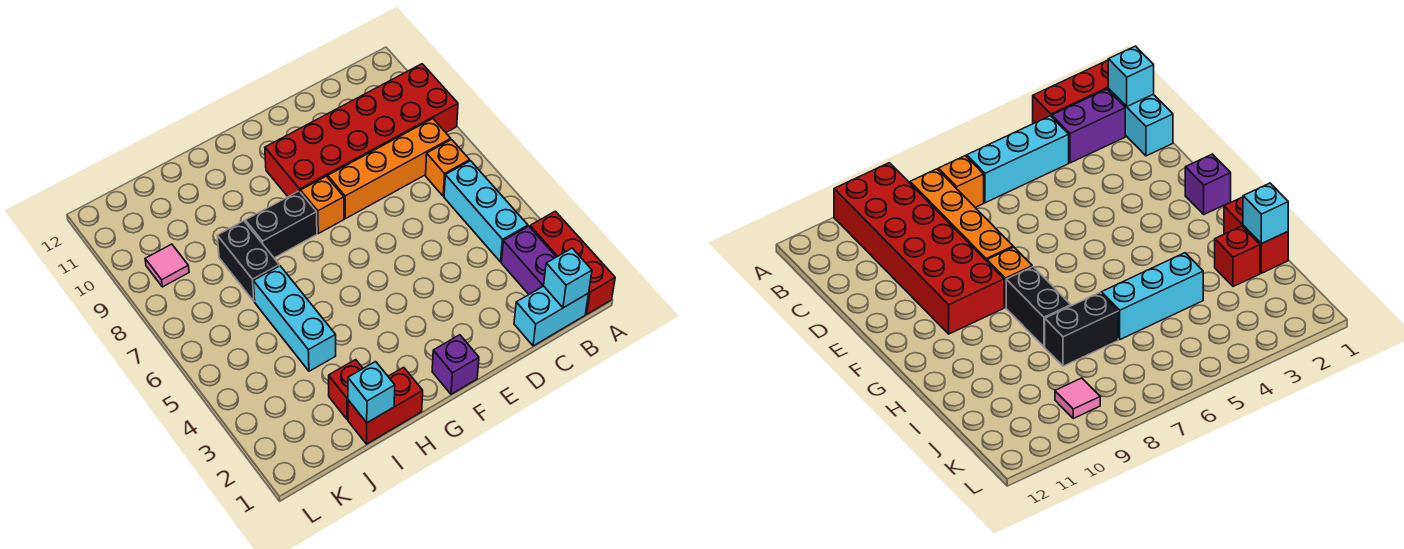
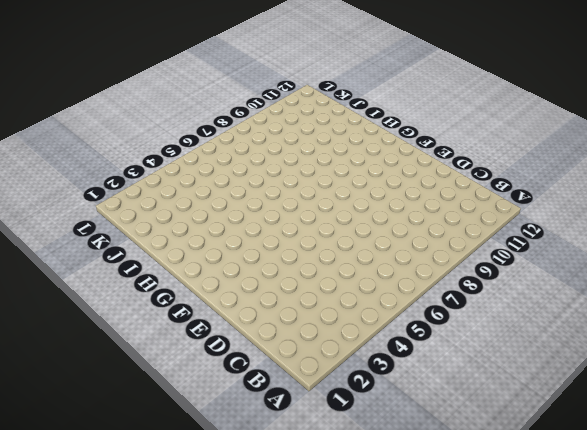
none -> red 1x3 brick [530,211,615,314]
none -> red 2x6 brick [265,64,458,197]
none -> cyan 1x2 brick [514,286,589,346]

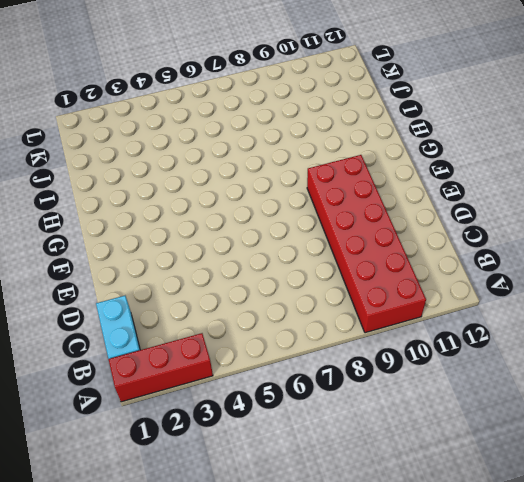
none -> purple 1x2 brick [501,226,556,294]
none -> cyan 1x3 brick [444,161,528,262]
none -> orange 1x1 brick [426,140,470,196]

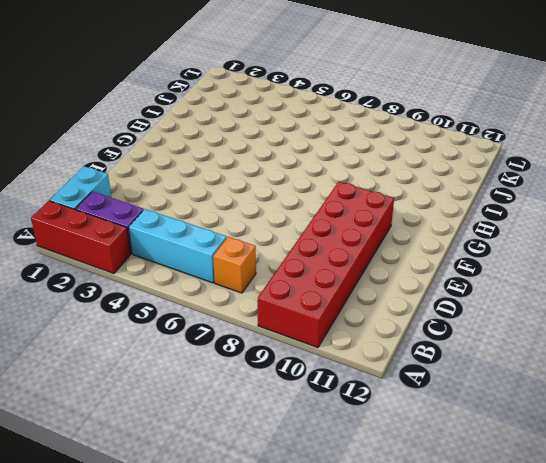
none -> orange 1x4 brick [328,119,451,219]
none -> purple 1x1 brick [432,335,479,394]
none -> orange 1x1 brick [301,176,344,233]

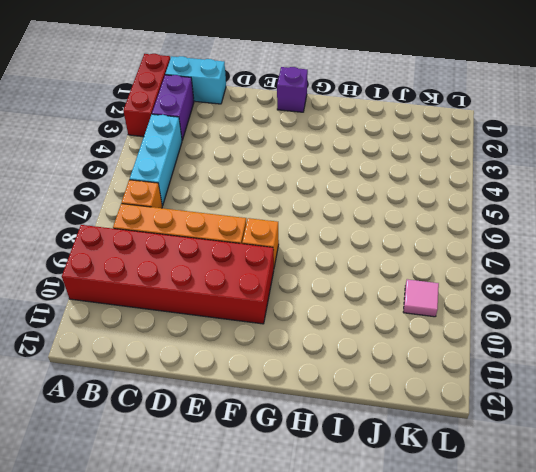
none -> black 1x2 brick [245,191,317,258]
none -> red 1x2 brick [348,367,423,444]
none -> red 1x1 brick [329,360,363,419]

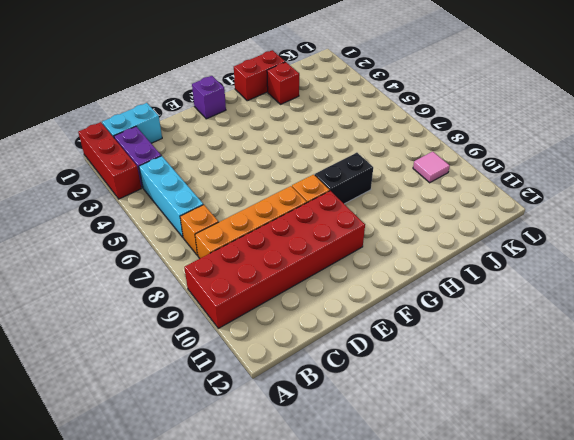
none -> cyan 1x3 brick [253,266,336,371]
none -> black 1x2 brick [217,221,279,301]
none -> cyan 1x1 brick [544,248,592,308]

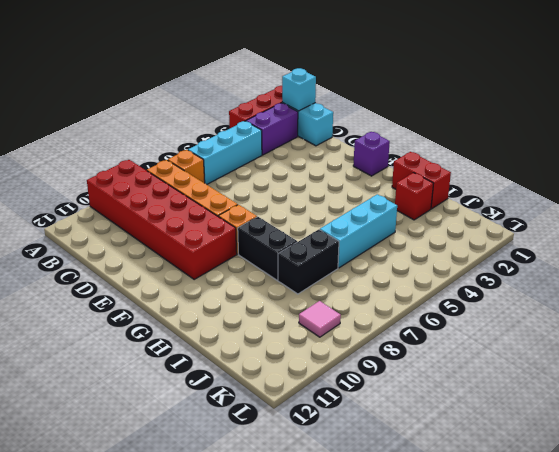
none -> cyan 1x1 brick [348,362,395,423]

